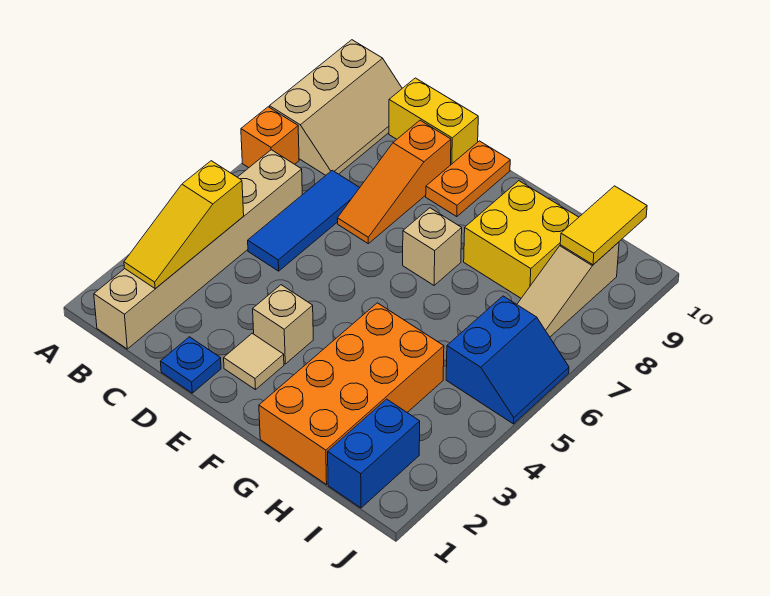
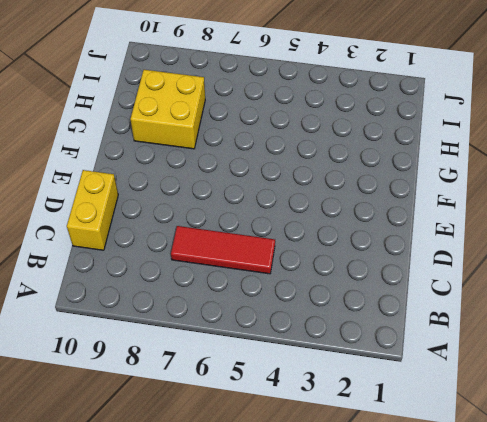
red 1x3 tile [171,226,275,274] -> blue 1x3 tile [248,170,360,271]
none -> orange 1x1 brick [241,107,299,168]
none -> tan 2x3 slope [270,40,402,175]
none -> tan 1x6 brick [94,150,302,349]

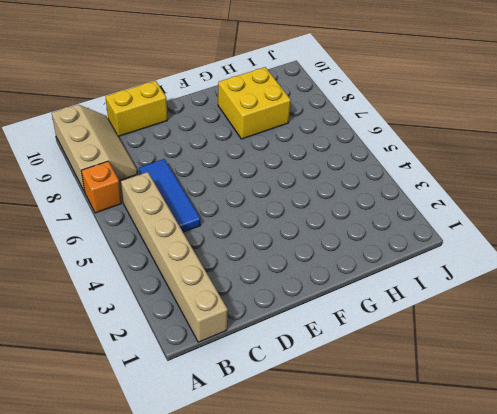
none -> blue 1x1 plate [160,337,221,393]
none -> orange 1x3 slope [337,120,451,244]
none -> tan 1x1 tile [224,333,284,390]

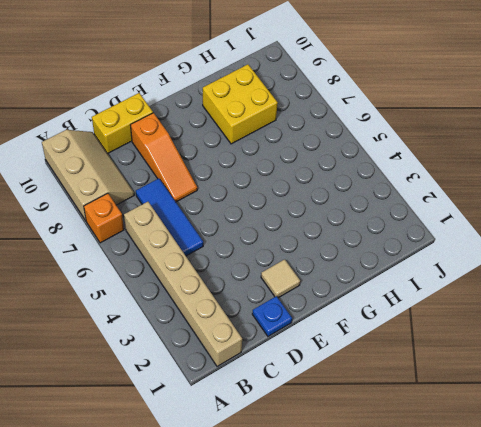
none -> tan 1x1 brick [253,285,313,364]
none -> orange 1x2 plate [426,141,510,217]
none -> tan 1x1 brick [403,208,462,285]

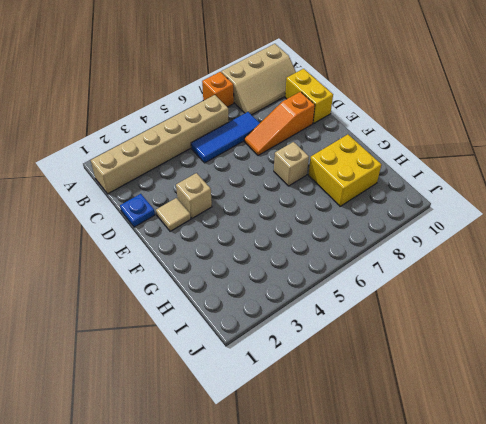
none -> orange 1x2 plate [426,141,510,217]
none -> orange 2x4 brick [259,303,444,484]
none -> blue 1x2 brick [328,399,420,508]

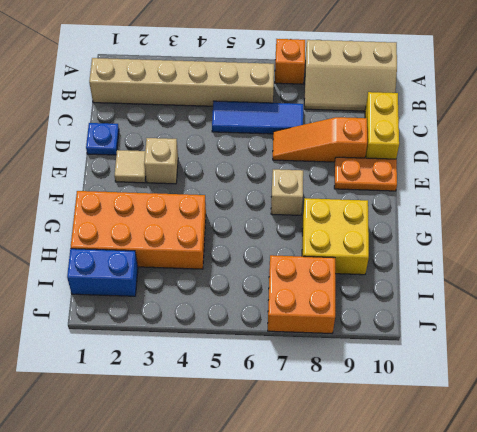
orange 2x2 brick [268,255,335,333] -> tan 1x3 slope [517,242,619,337]
none -> blue 2x2 slope [446,296,569,424]
none -> yellow 1x3 slope [124,161,244,289]
none -> yellow 1x2 tile [560,186,647,265]

